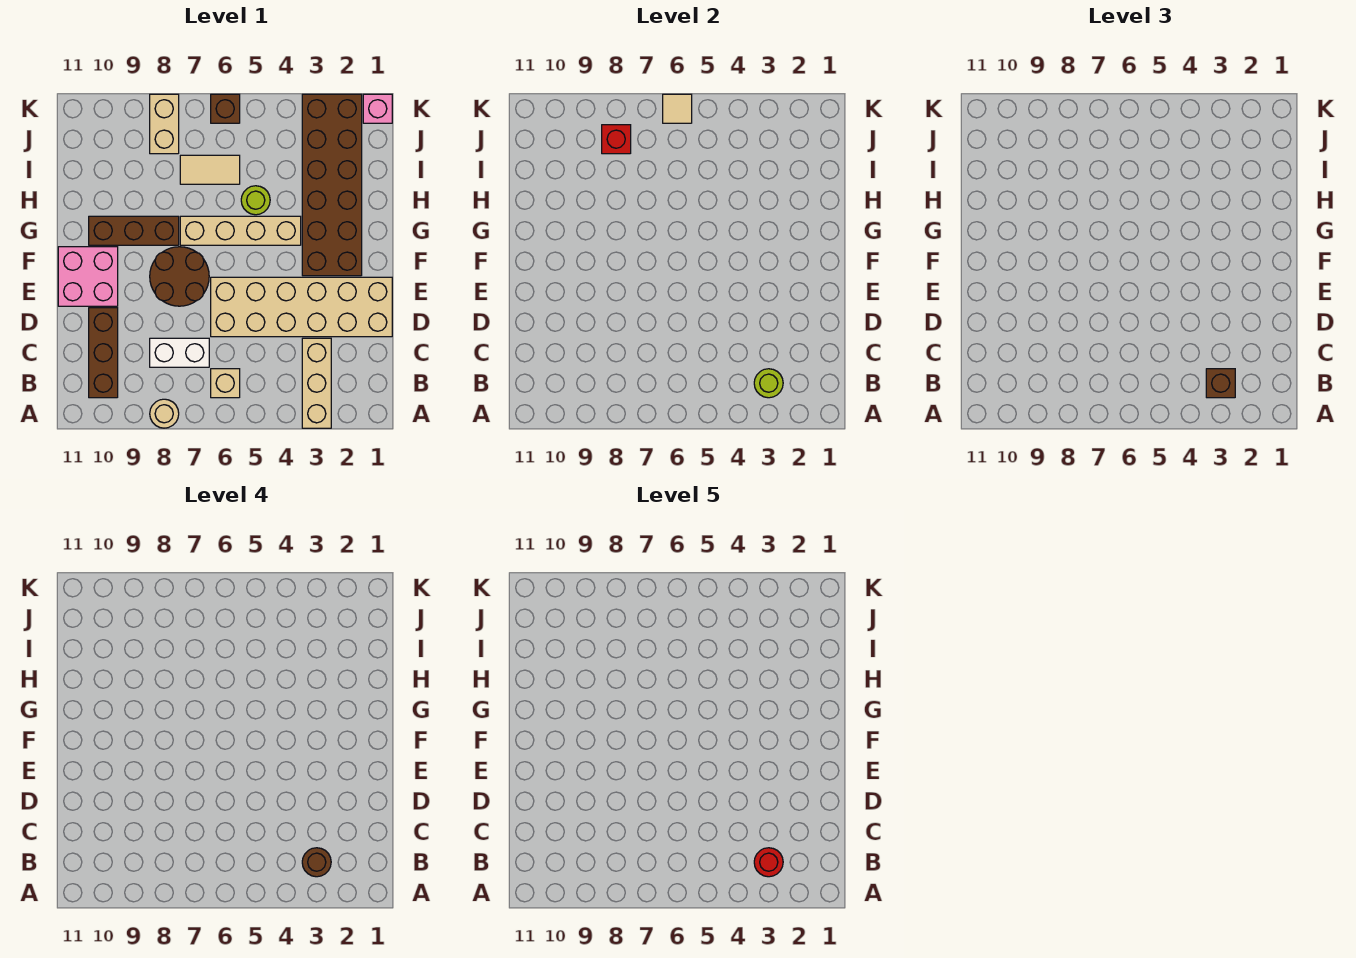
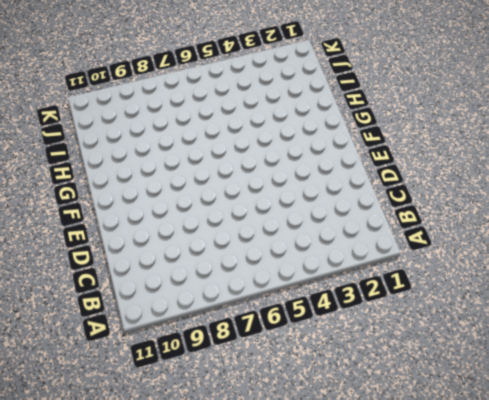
none -> tan 1x3 brick [302,338,331,428]
none -> tan 1x1 round brick [150,399,179,428]
none -> tan 1x1 brick [211,369,240,398]

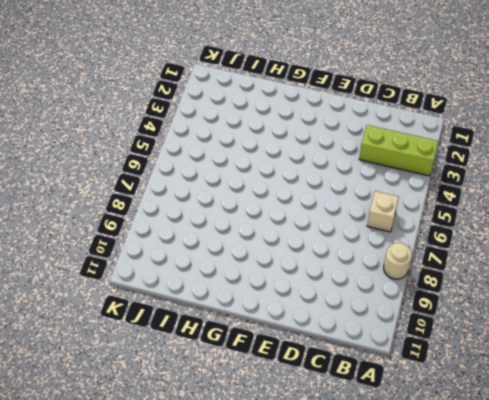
lime 1x3 brick [359,125,439,176] -> tan 1x3 brick [302,338,331,428]
none -> brown 1x3 brick [89,308,118,398]
none -> white 1x2 brick [150,338,209,367]
none -> tan 2x6 brick [211,277,392,337]

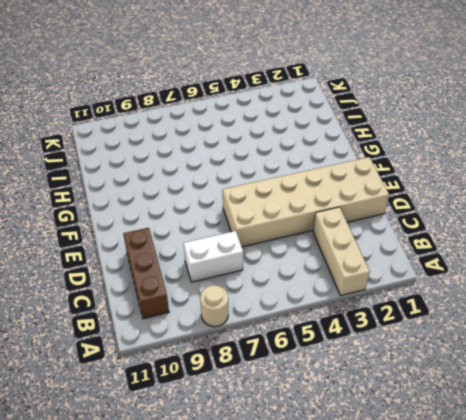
none -> tan 1x1 brick [211,369,240,398]
none -> brown 2x2 round brick [150,247,209,306]
none -> pink 2x2 brick [58,247,118,306]

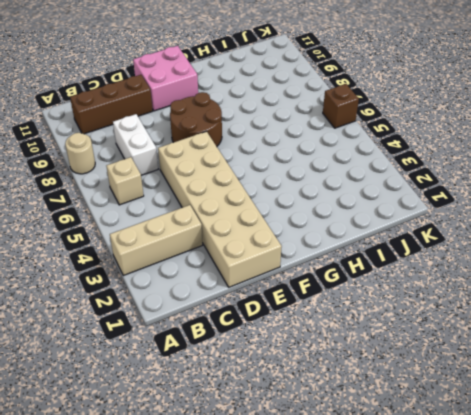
none -> brown 2x6 brick [302,94,362,276]
none -> tan 1x4 brick [180,216,301,245]
none -> brown 1x3 brick [89,216,179,245]

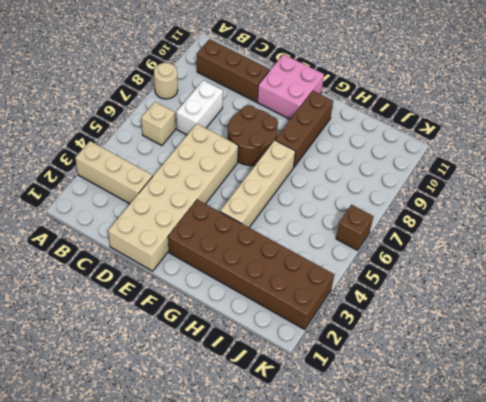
none -> lime 1x1 round brick [241,186,270,215]
none -> tan 1x2 tile [180,155,240,184]
none -> tan 1x2 brick [150,94,179,154]

